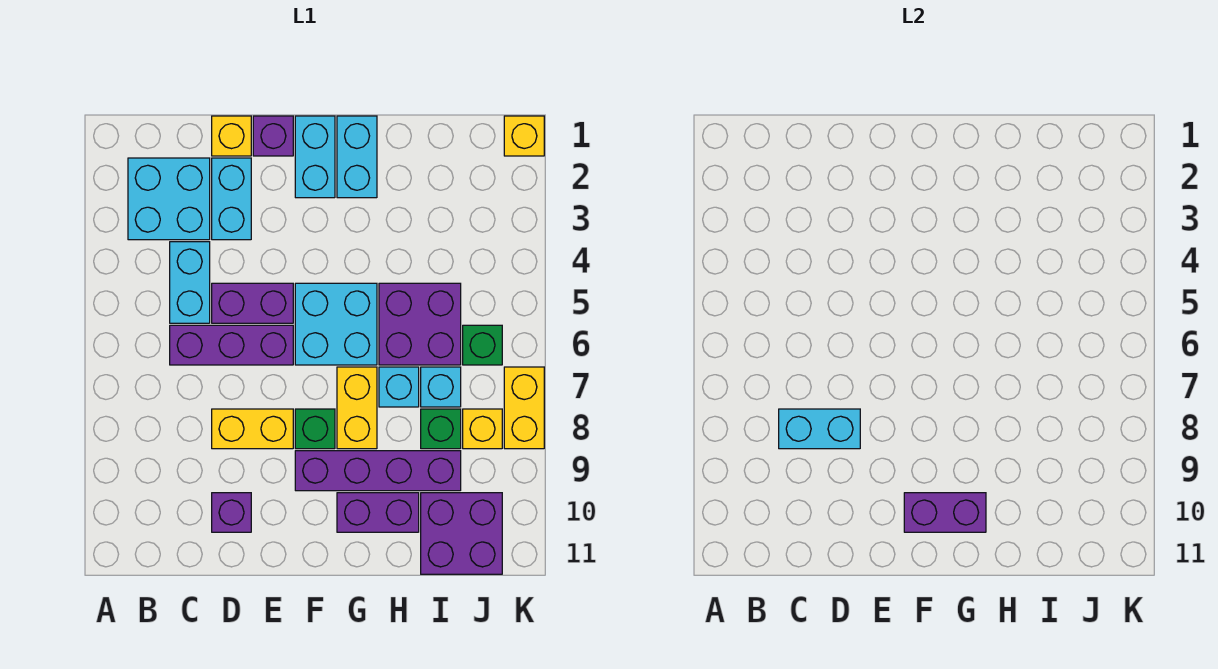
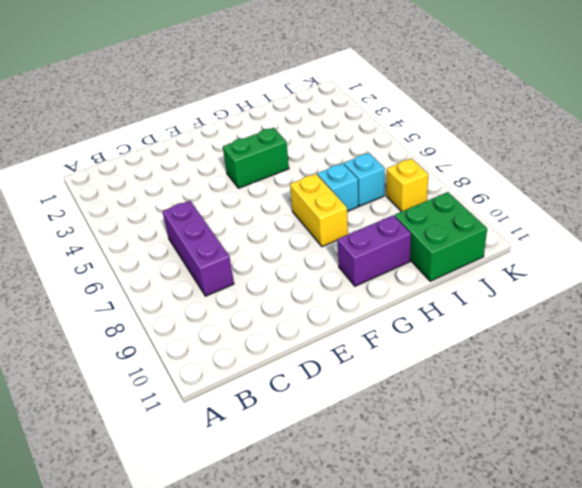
purple 1x3 brick [162,201,234,296] -> purple 1x3 brick turned to [170,325,293,365]
green 1x2 brick [223,128,289,188] -> none
green 2x2 brick [395,192,487,281] -> purple 2x2 brick [421,493,502,574]
none -> cyan 2x2 brick [128,158,210,240]
none -> cyan 1x2 brick [170,242,210,323]
none -> yellow 1x1 brick [212,116,251,156]

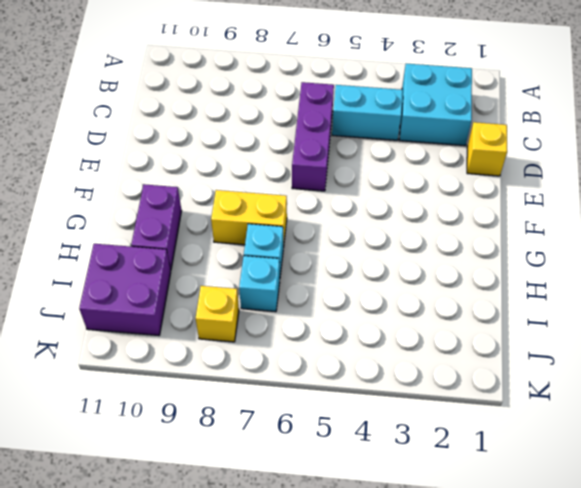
none -> cyan 1x2 brick [212,158,251,240]
none -> purple 1x2 brick [212,283,293,323]
none -> yellow 1x2 brick [212,409,293,449]

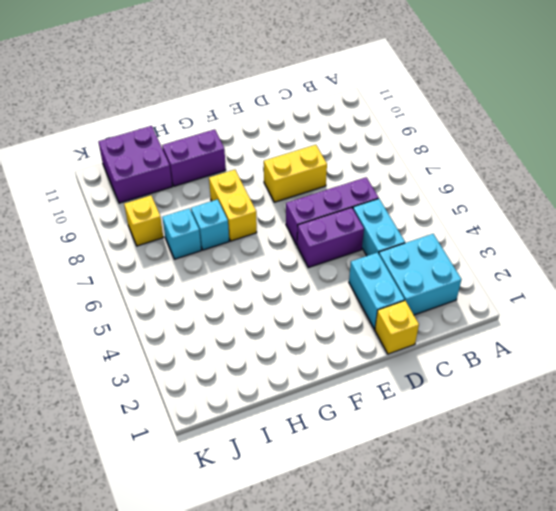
none -> purple 1x1 brick [212,493,251,532]
none -> purple 1x1 brick [253,116,293,156]
none -> cyan 1x2 brick [295,116,335,198]

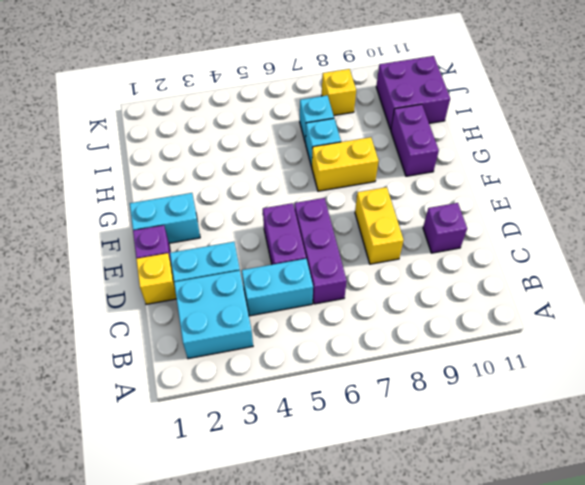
none -> cyan 2x2 brick [295,283,377,365]
none -> green 1x1 brick [295,409,335,449]
none -> purple 1x4 brick [295,451,461,491]

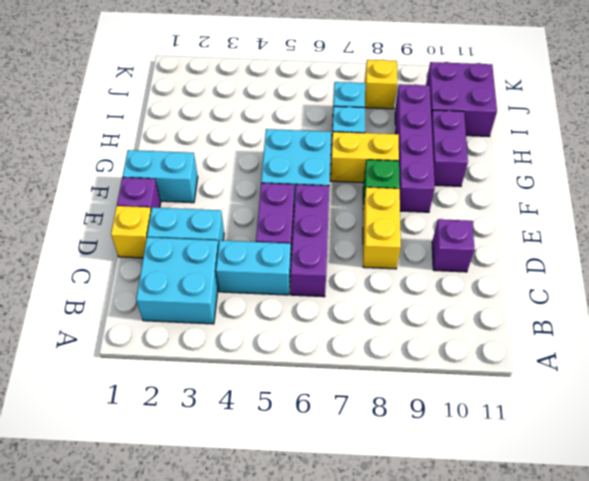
none -> cyan 1x2 brick [337,116,377,198]
none -> purple 2x2 brick [379,283,461,365]
none -> green 1x1 brick [421,409,461,449]

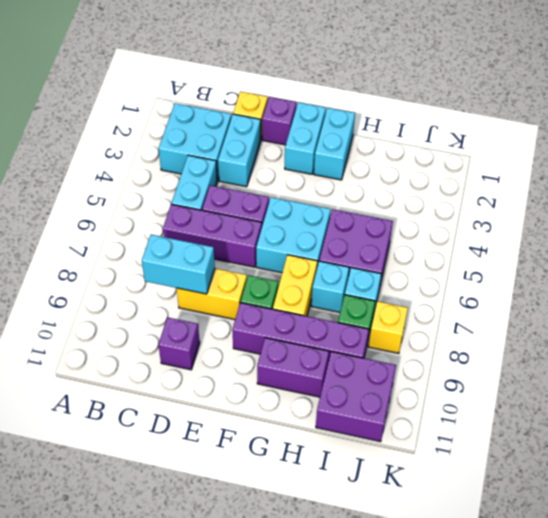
none -> green 1x1 brick [463,325,502,365]
none -> yellow 1x1 brick [504,116,544,156]
none -> yellow 1x2 brick [504,367,544,449]

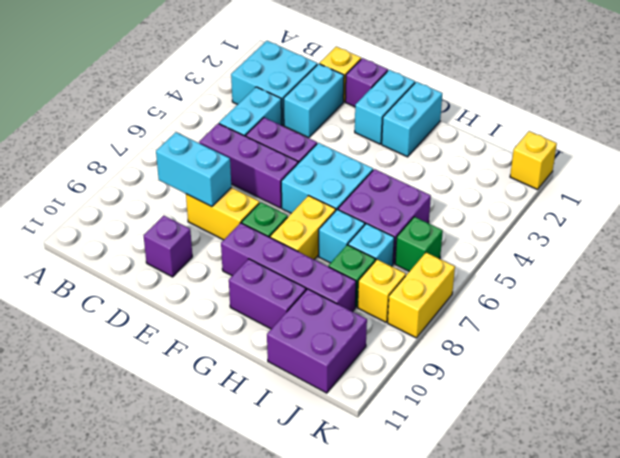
none -> purple 1x2 brick [904,493,986,532]

